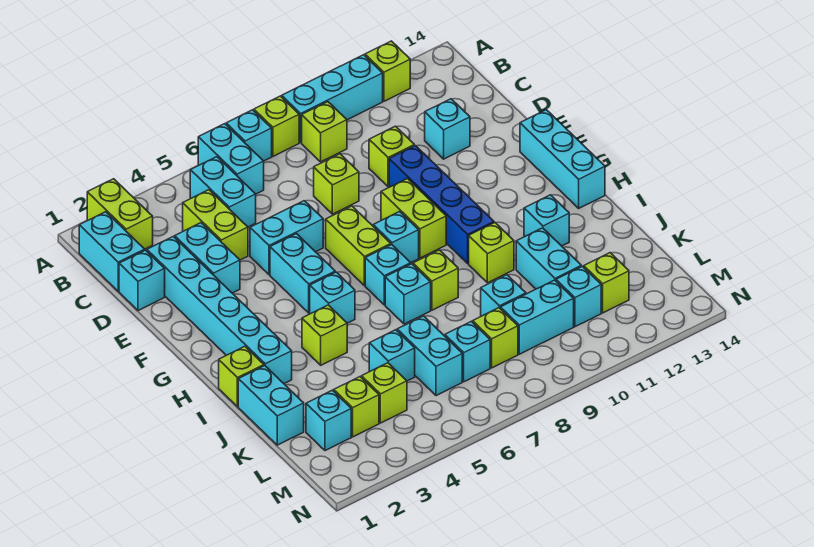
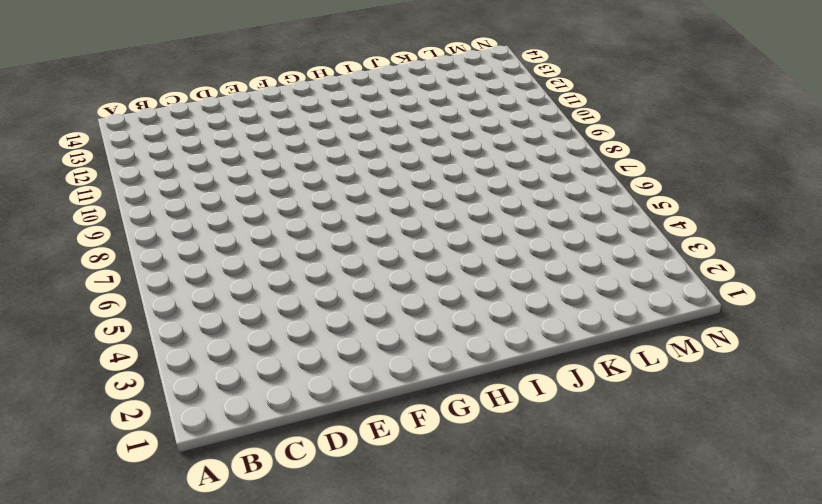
none -> lime 1x2 brick [87,179,153,249]
none -> cyan 1x2 brick [198,124,264,194]
none -> cyan 1x1 brick [226,110,272,161]
none -> lime 1x1 brick [254,96,299,156]

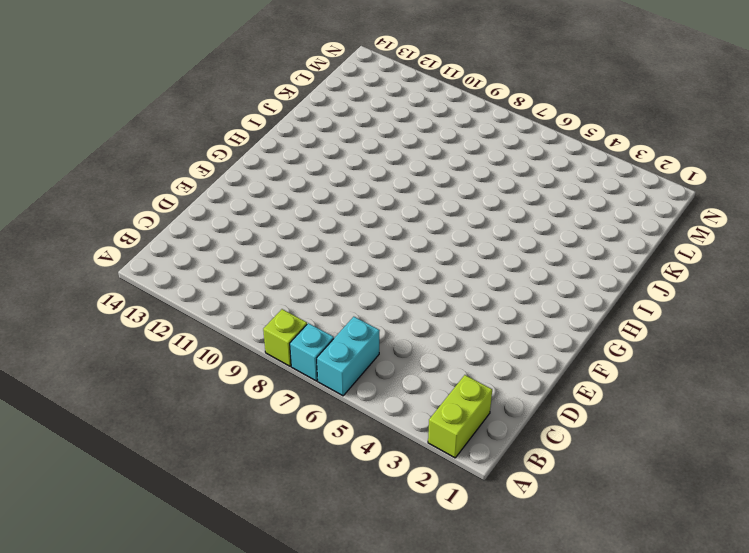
none -> cyan 1x3 brick [282,55,383,142]
none -> lime 1x1 brick [365,41,410,101]
none -> cyan 1x2 brick [79,212,145,291]
none -> cyan 1x2 brick [190,157,256,227]

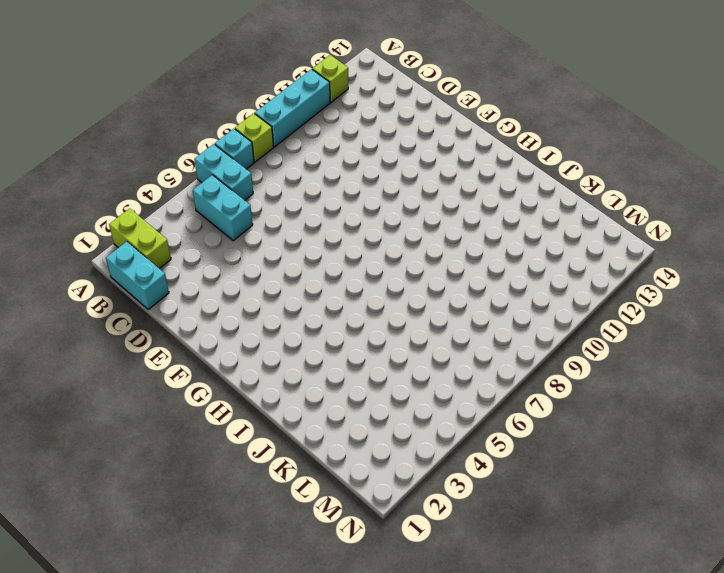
none -> lime 1x1 brick [302,102,347,162]
none -> lime 1x2 brick [183,190,248,260]
none -> cyan 1x1 brick [119,250,165,311]
none -> cyan 1x6 brick [147,236,292,384]

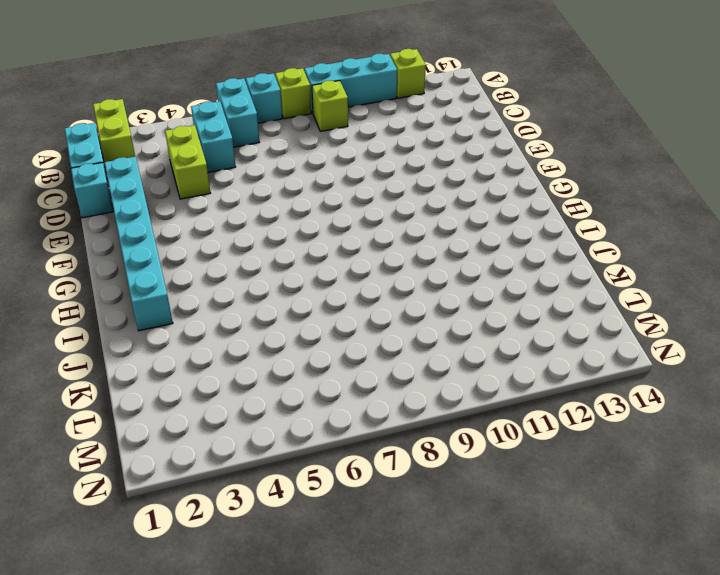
none -> cyan 1x2 brick [175,223,240,293]
none -> lime 1x1 brick [314,154,359,214]
none -> lime 1x1 brick [369,126,414,187]
none -> cyan 1x1 brick [425,99,470,159]

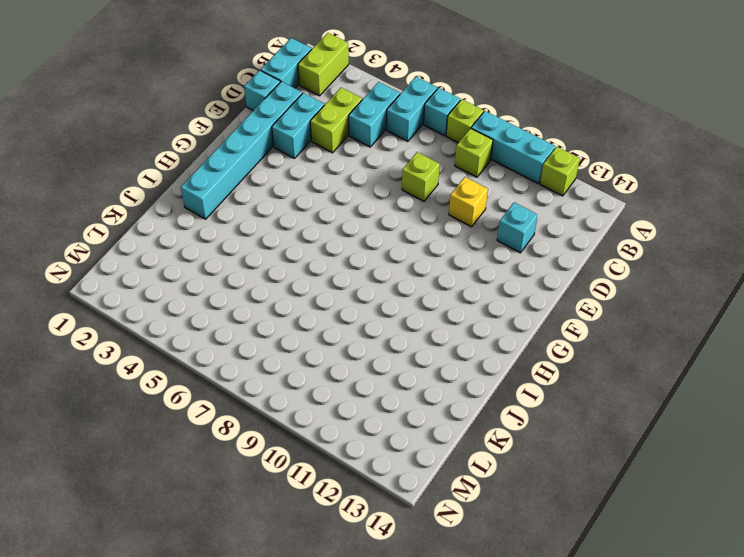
yellow 1x1 brick [449,177,488,227] -> lime 1x1 brick [369,126,414,187]
none -> cyan 1x2 brick [250,201,323,275]
none -> blue 1x4 brick [389,146,494,263]
none -> cyan 1x2 brick [270,234,335,313]
none -> lime 1x2 brick [326,206,391,286]

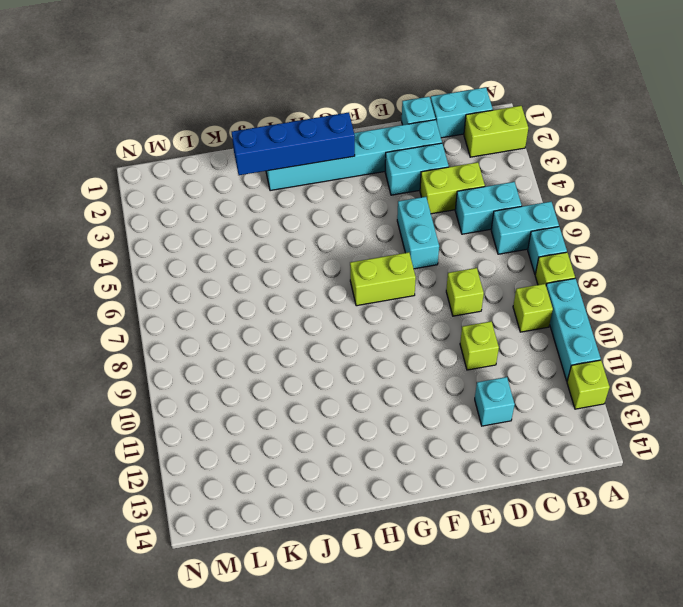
blue 1x4 brick [232,112,355,175] -> blue 1x4 brick moved to [389,146,494,263]
none -> cyan 1x2 brick [270,234,335,313]
none -> lime 1x2 brick [381,179,446,258]
none -> cyan 1x3 brick [520,110,605,208]
none -> cyan 1x1 brick [373,212,419,262]

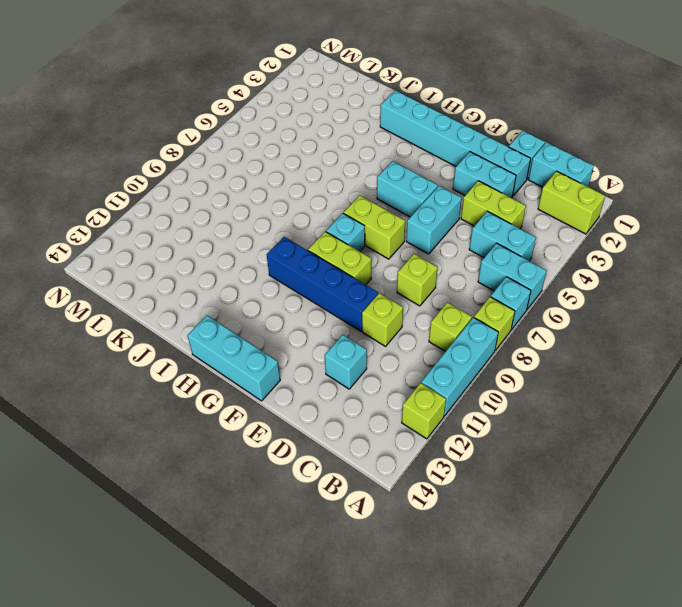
none -> cyan 1x1 brick [310,272,355,323]
none -> cyan 1x1 brick [365,245,411,305]
none -> lime 1x1 brick [219,346,264,407]
none -> lime 1x1 brick [302,305,347,365]

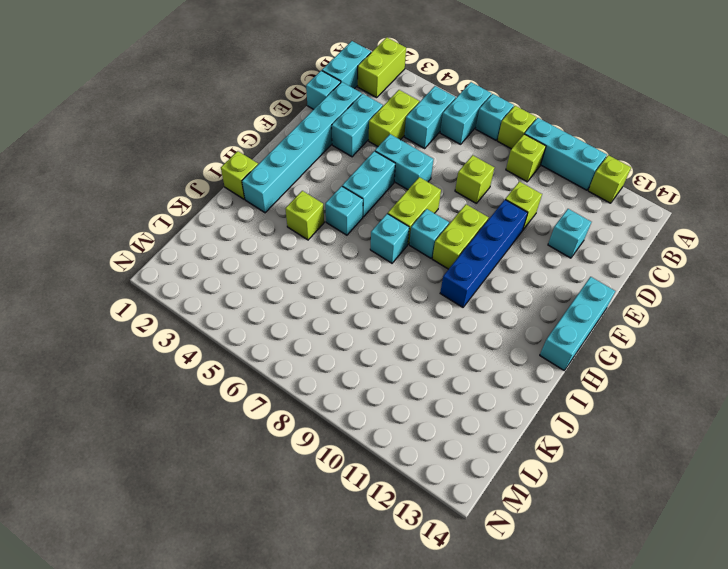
none -> cyan 1x1 brick [385,264,431,324]
none -> lime 1x1 brick [413,250,458,310]
none -> lime 1x1 brick [469,223,514,283]
none -> cyan 1x1 brick [524,195,569,246]

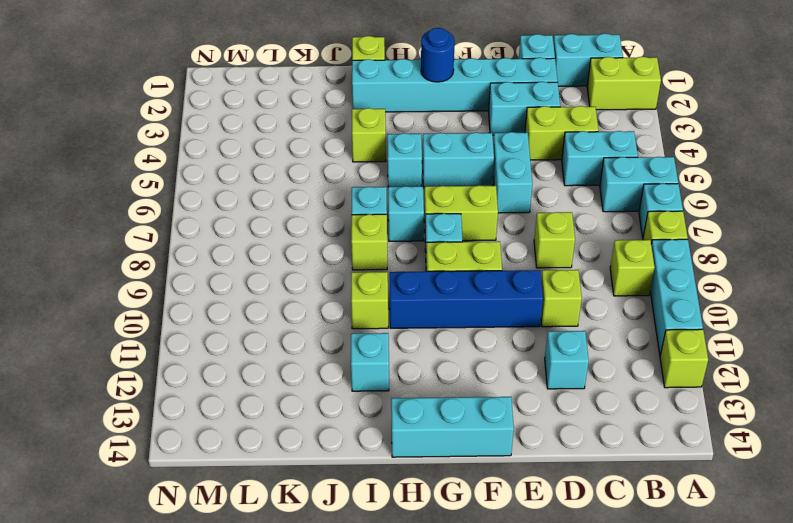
blue 1x1 round brick [421,28,455,82] -> none
none -> cyan 1x2 brick [238,366,304,445]
none -> cyan 1x2 brick [516,228,581,289]
none -> cyan 1x1 brick [369,330,415,381]
none -> cyan 1x2 brick [397,316,462,396]

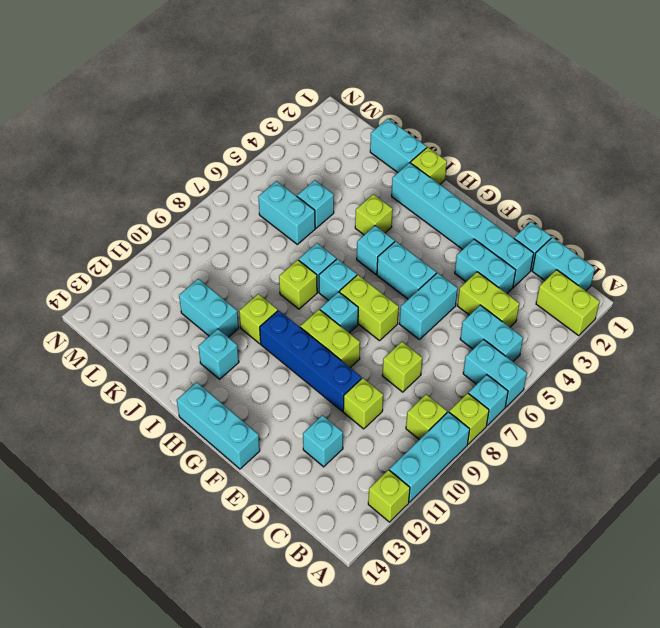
none -> cyan 1x1 brick [481,275,526,316]
none -> cyan 1x1 brick [306,390,351,451]
none -> lime 1x1 brick [334,377,379,437]
none -> lime 1x1 brick [362,363,407,423]

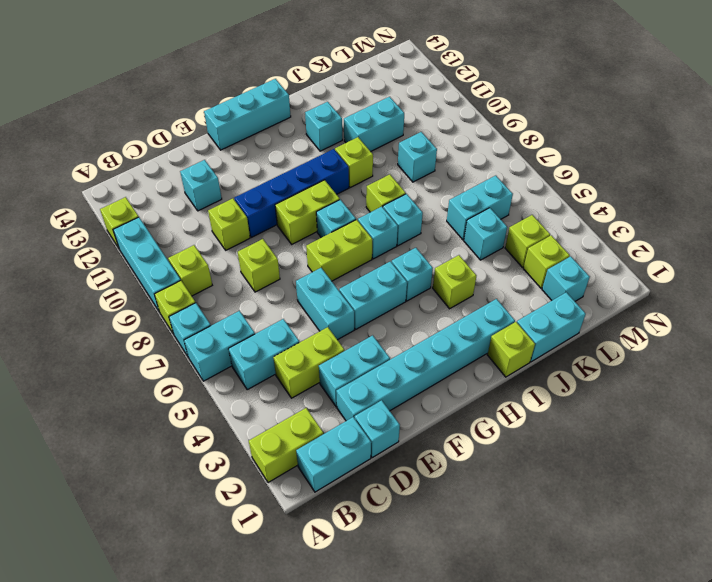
none -> cyan 1x1 brick [445,321,490,382]
none -> lime 1x1 brick [473,308,518,368]
none -> cyan 1x2 brick [500,280,574,354]
none -> cyan 1x1 brick [556,266,601,327]

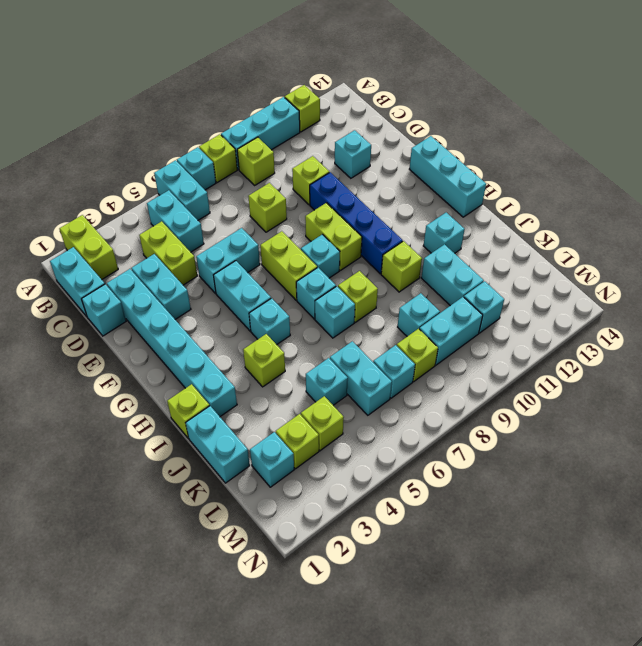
none -> lime 1x1 brick [584,253,629,313]

